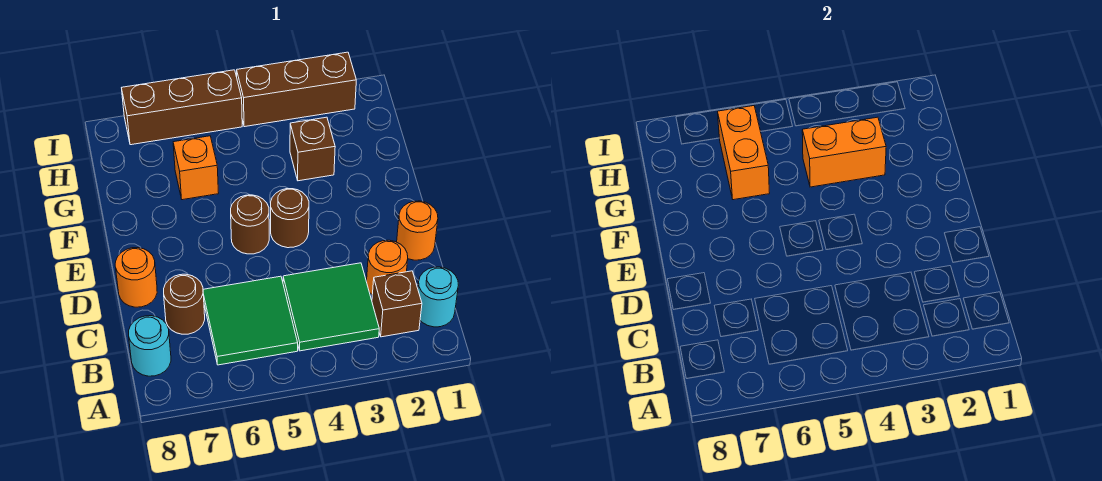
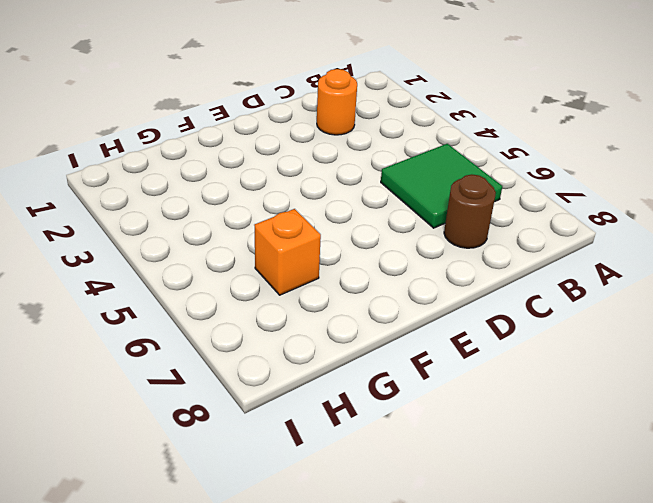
none -> cyan 1x1 round brick [418,267,458,327]
none -> brown 1x1 brick [372,271,422,337]
none -> green 2x2 tile [283,263,379,351]

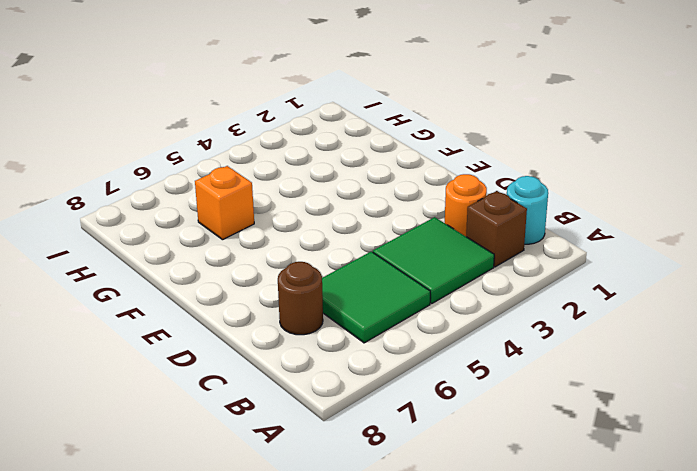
none -> cyan 1x1 round brick [129,316,171,376]
none -> orange 1x1 round brick [397,201,438,260]
none -> orange 1x1 round brick [115,248,157,307]

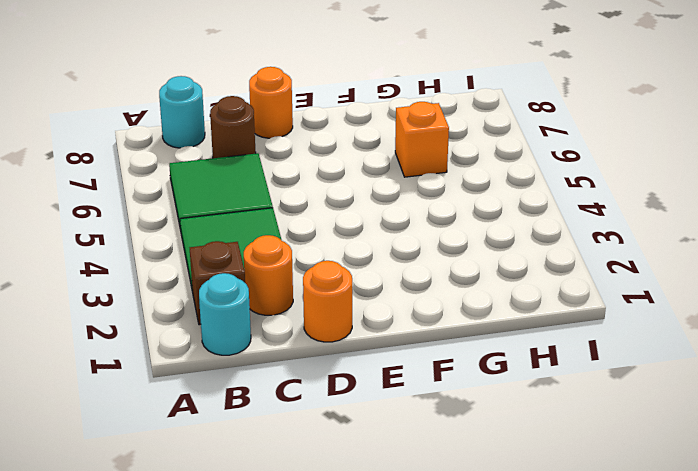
none -> brown 1x1 round brick [271,189,309,248]
none -> brown 1x1 round brick [231,195,269,254]
none -> brown 1x1 brick [290,117,335,181]

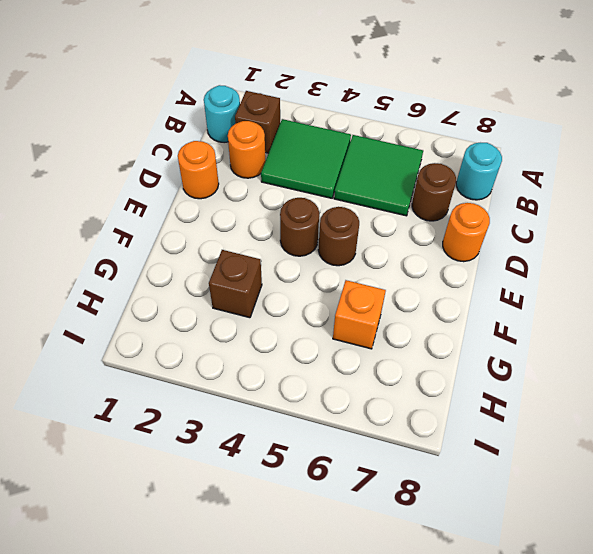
none -> brown 1x3 brick [237,52,356,127]
none -> brown 1x3 brick [122,70,242,145]
none -> orange 1x2 brick [802,117,886,187]

